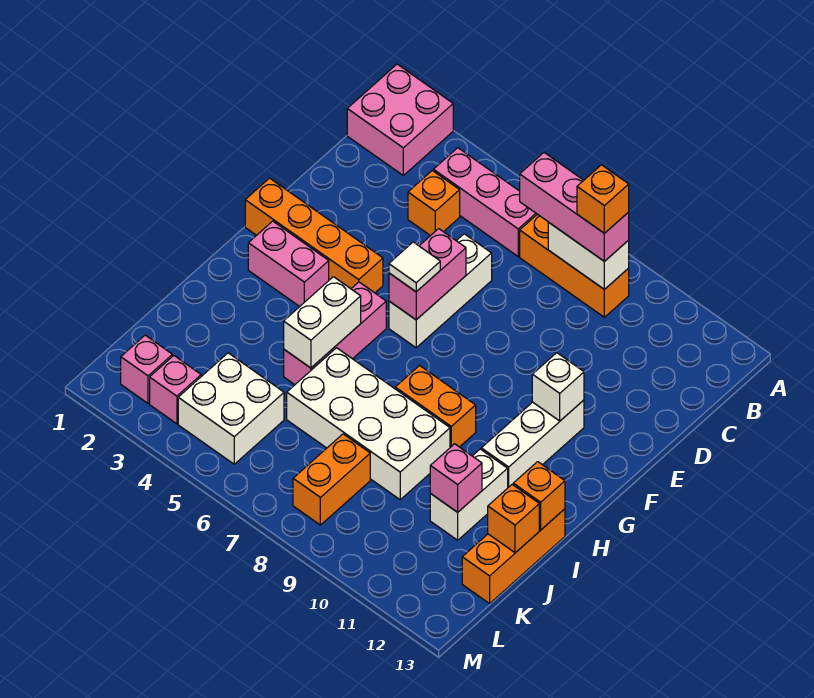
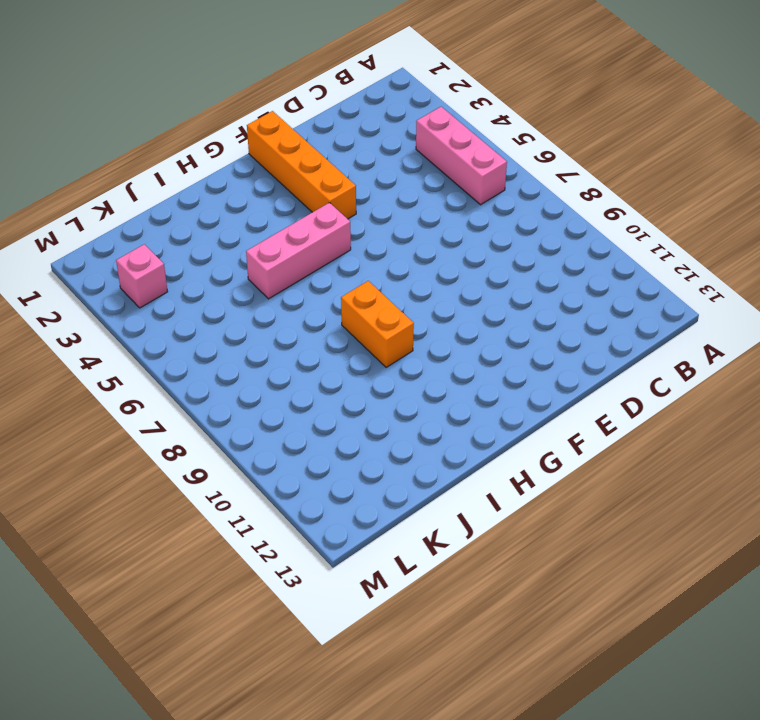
none -> pink 2x2 brick [347,64,453,175]
none -> orange 1x3 brick [520,214,629,317]
none -> orange 1x1 brick [408,171,460,236]

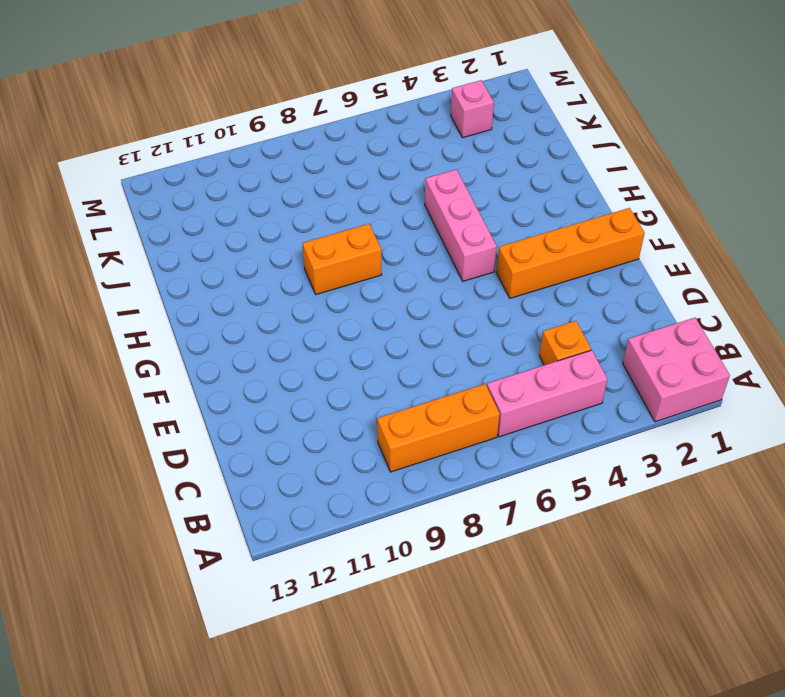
none -> white 1x3 brick [389,234,492,348]
none -> white 1x3 brick [481,400,584,487]
none -> pink 1x2 brick [248,221,329,307]

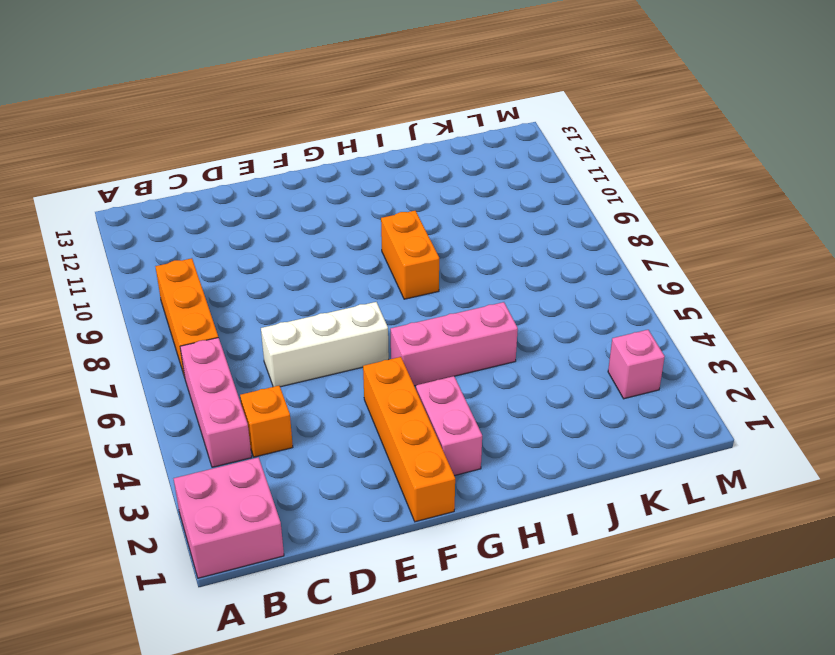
none -> white 1x3 brick [481,400,584,487]
none -> white 2x4 brick [287,348,450,500]
none -> white 1x2 brick [430,449,508,540]

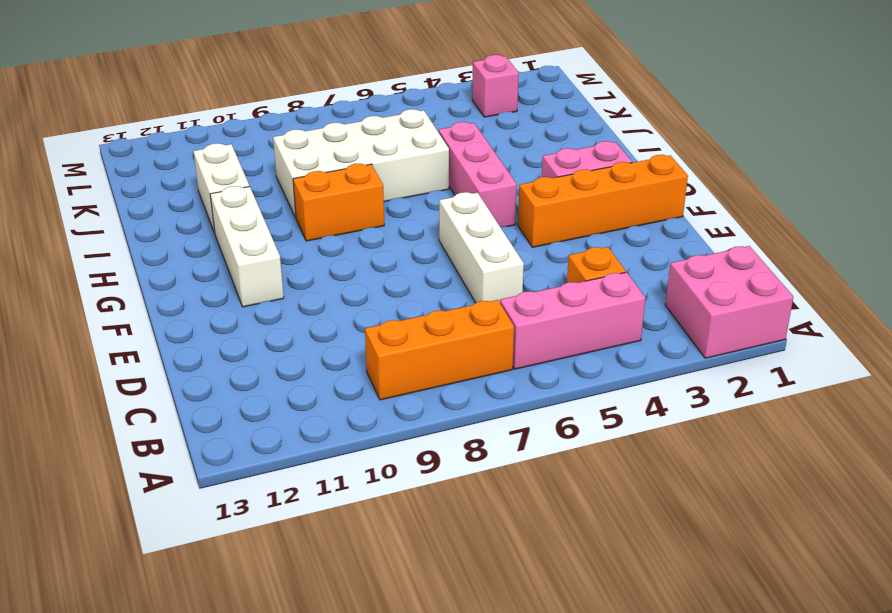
none -> orange 1x3 brick [462,509,565,603]
none -> white 2x2 brick [178,353,284,464]
none -> orange 1x2 brick [293,434,370,525]

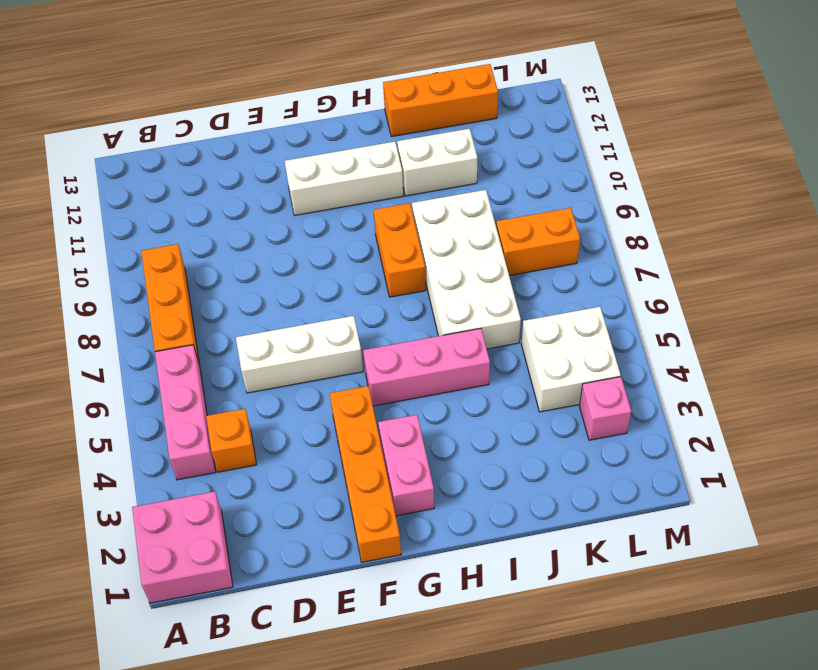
none -> pink 1x1 brick [121,335,172,403]
none -> white 1x2 brick [548,222,629,290]
none -> pink 1x2 brick [389,229,466,320]

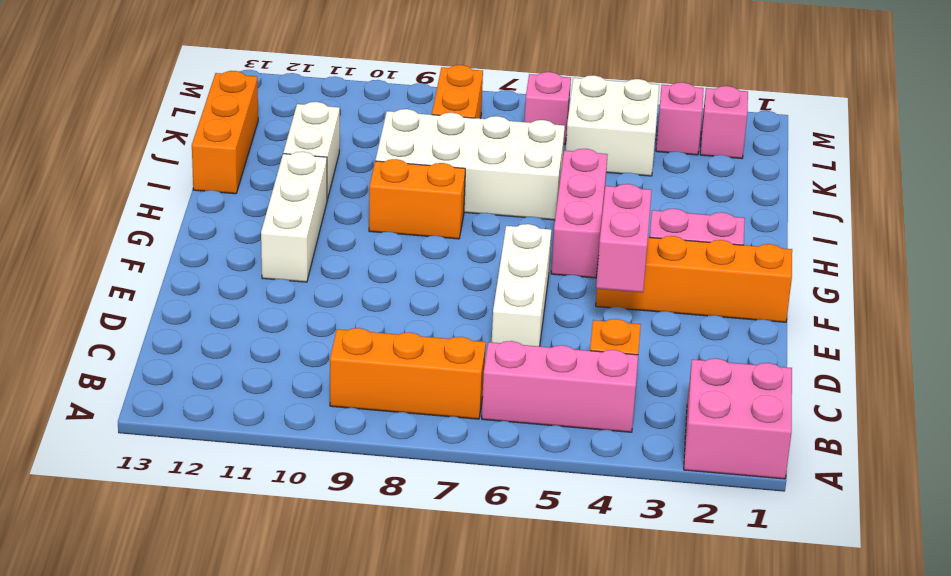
pink 1x2 brick [596,184,652,292] -> pink 1x2 brick moved to [389,229,466,320]
pink 1x1 brick [524,72,571,144] -> pink 1x1 brick moved to [430,444,482,512]
none -> white 1x2 brick [548,222,629,290]
none -> white 1x1 brick [532,353,584,421]
none -> white 1x2 brick [284,277,361,368]

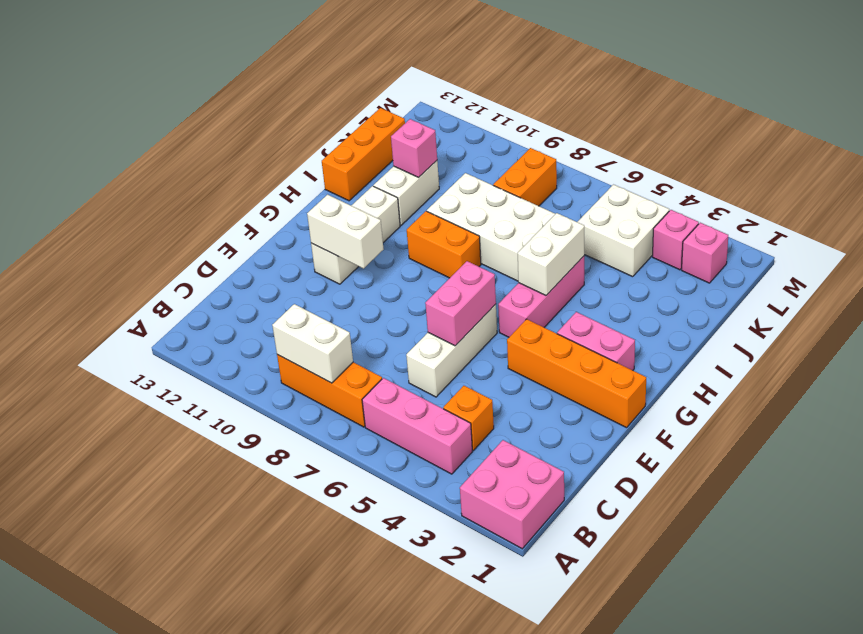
white 1x2 brick [307,195,384,269] -> white 1x1 brick [532,353,584,421]
none -> orange 1x1 brick [513,462,565,530]
none -> orange 1x1 brick [488,485,539,553]
none -> pink 1x3 brick [520,153,629,261]

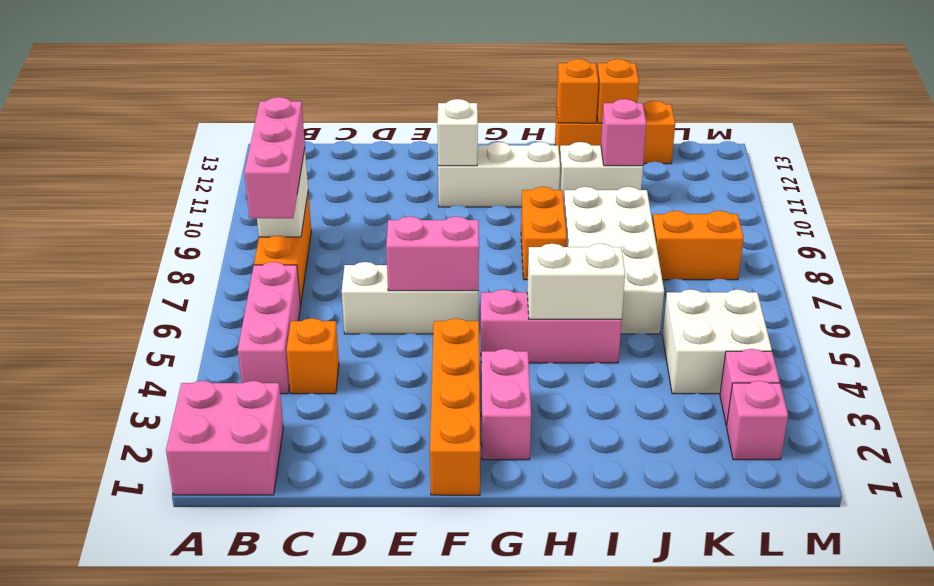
none -> white 1x1 tile [389,242,440,292]
none -> orange 1x1 brick [577,165,629,233]

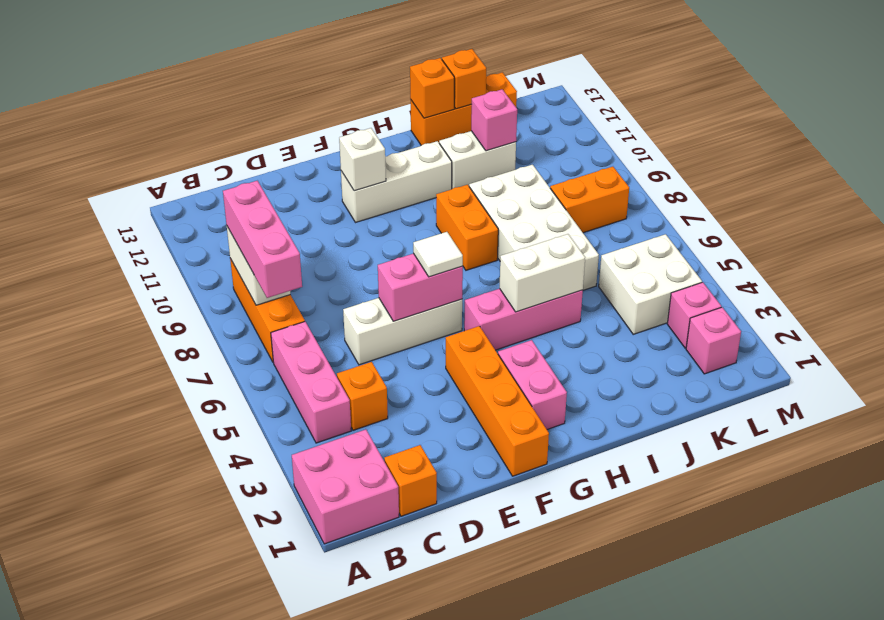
orange 1x1 brick [384,445,437,516] -> orange 1x1 brick moved to [577,165,629,233]

